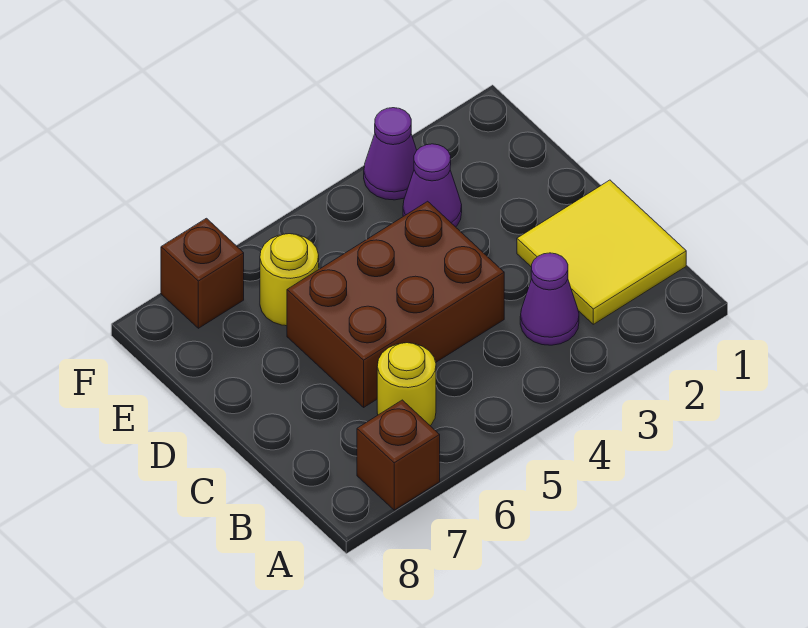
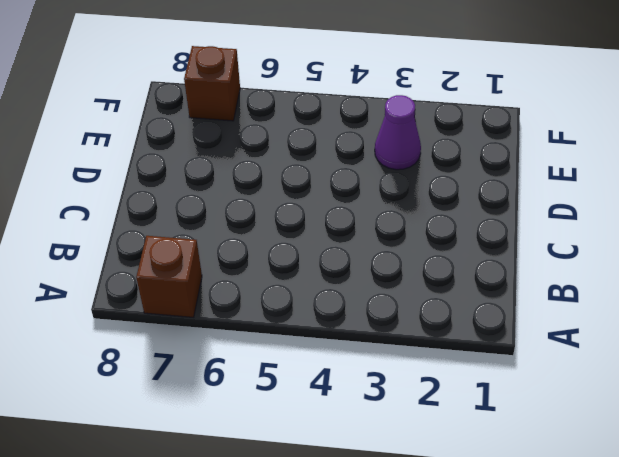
none -> yellow 2x2 tile [517,180,686,324]
none -> purple 1x1 cone [520,253,579,345]

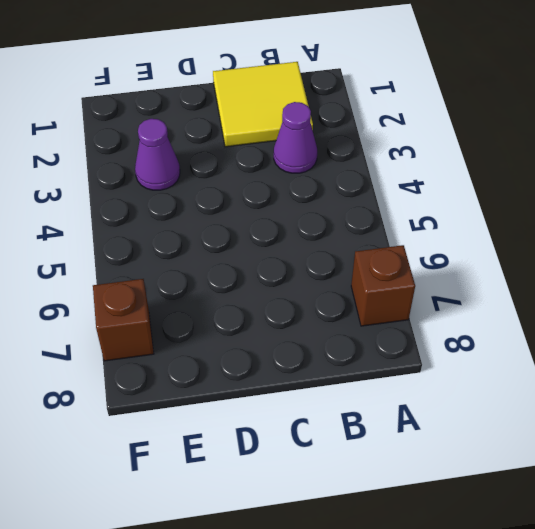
none -> yellow 1x1 round brick [377,343,436,426]
none -> brown 2x3 brick [287,201,504,407]

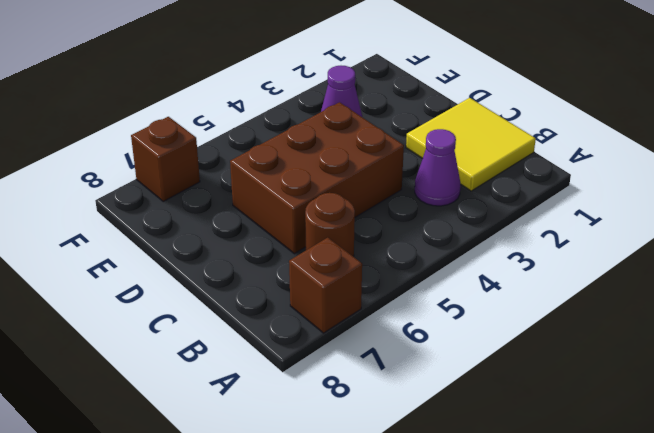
brown 1x1 round brick [305,193,355,257] -> yellow 1x1 round brick [377,343,436,426]
none -> yellow 1x1 round brick [260,234,319,326]
none -> purple 1x1 cone [364,108,417,200]

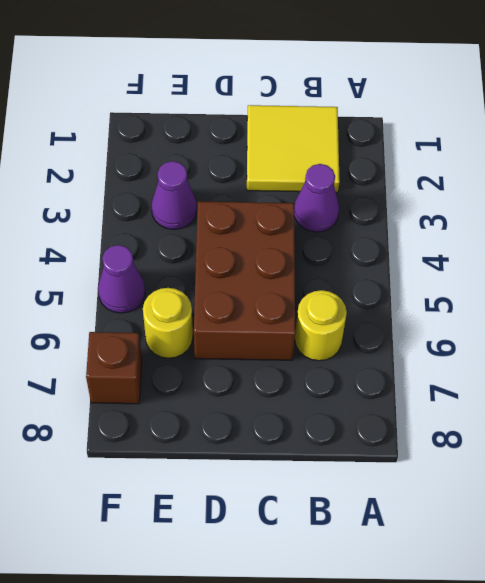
purple 1x1 cone [98,245,145,313] -> purple 1x1 cone moved to [364,108,417,200]
none -> brown 1x1 brick [357,400,440,510]

